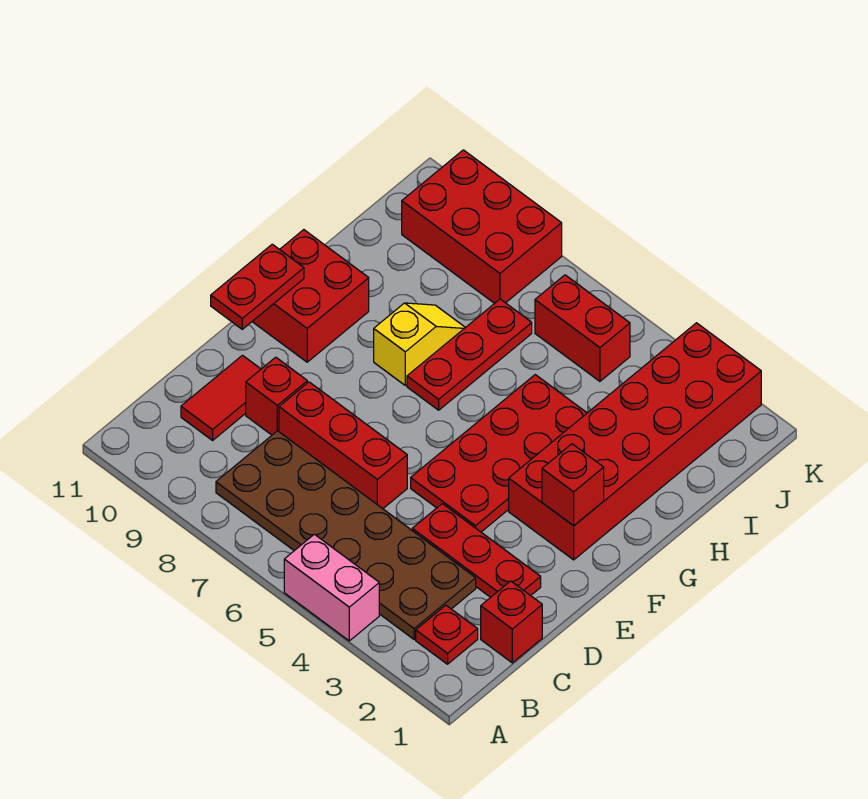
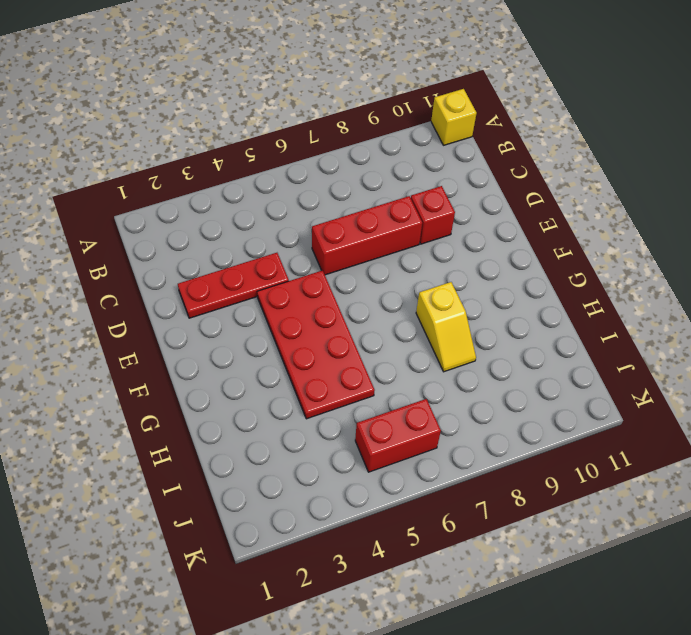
yellow 1x1 brick [431,89,477,145] -> none
none -> pink 1x2 brick [284,534,379,641]
none -> red 1x1 plate [416,605,478,664]
none -> brown 2x6 plate [216,431,476,639]

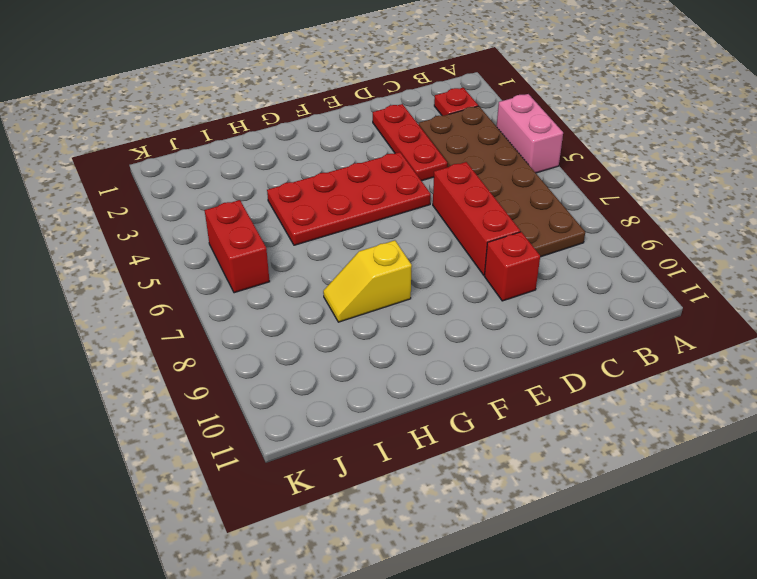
none -> red 1x1 brick [481,581,542,663]
none -> red 1x2 tile [181,355,261,440]
none -> red 2x6 brick [509,323,761,560]

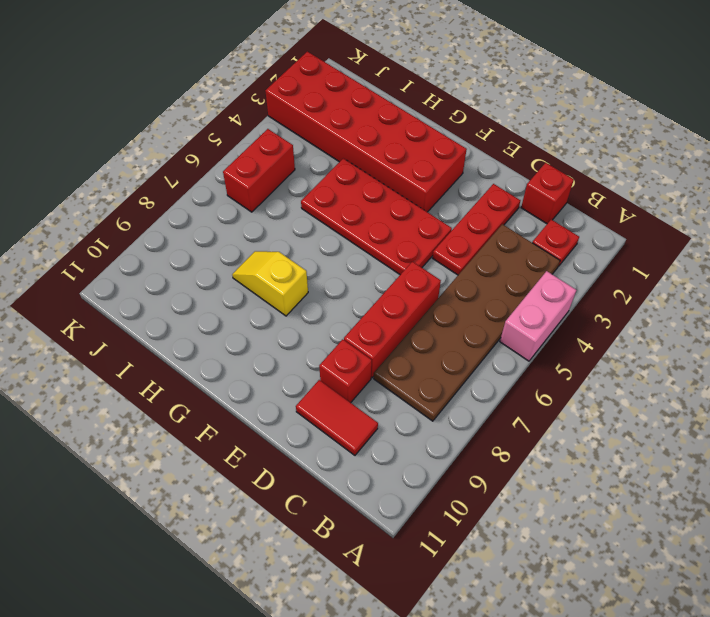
none -> red 2x2 brick [252,230,369,362]
none -> red 1x3 plate [407,299,532,410]
none -> red 2x3 brick [402,150,562,303]

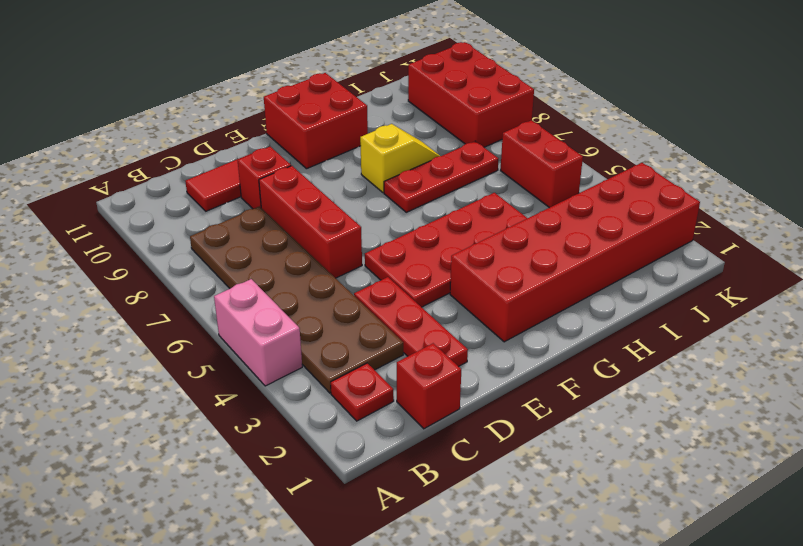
none -> red 1x2 plate [211,244,304,329]
none -> red 1x1 brick [542,444,604,526]

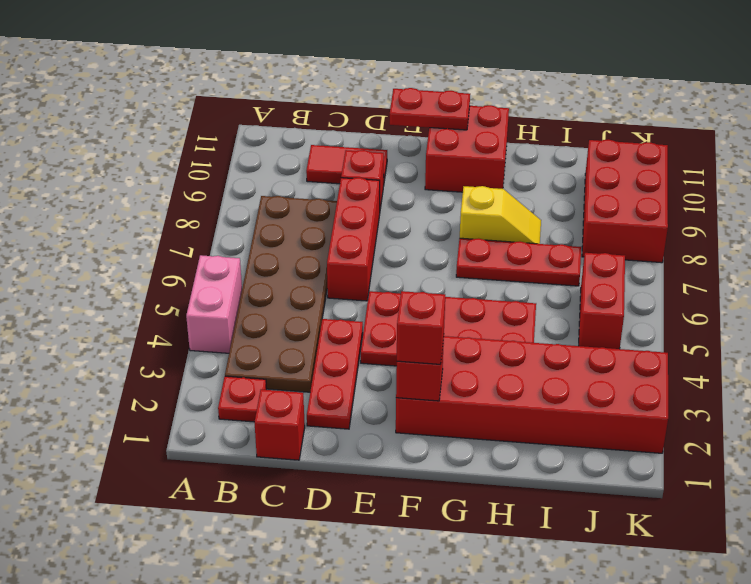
red 1x1 brick [397,291,445,364] -> none

